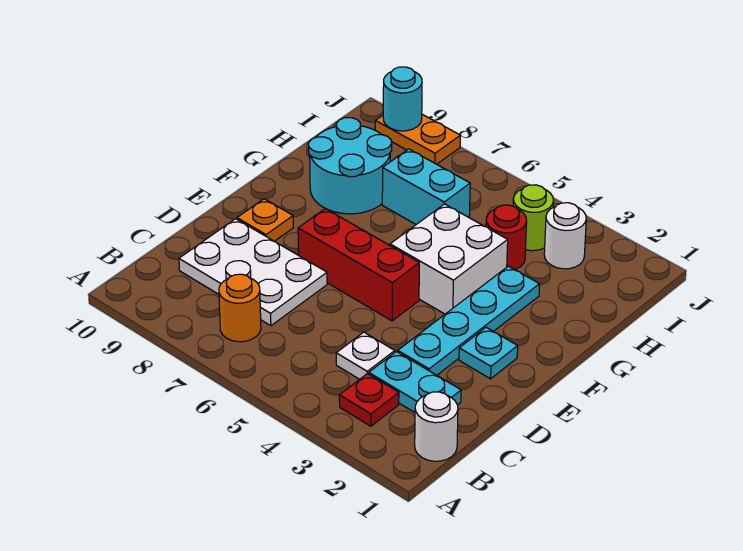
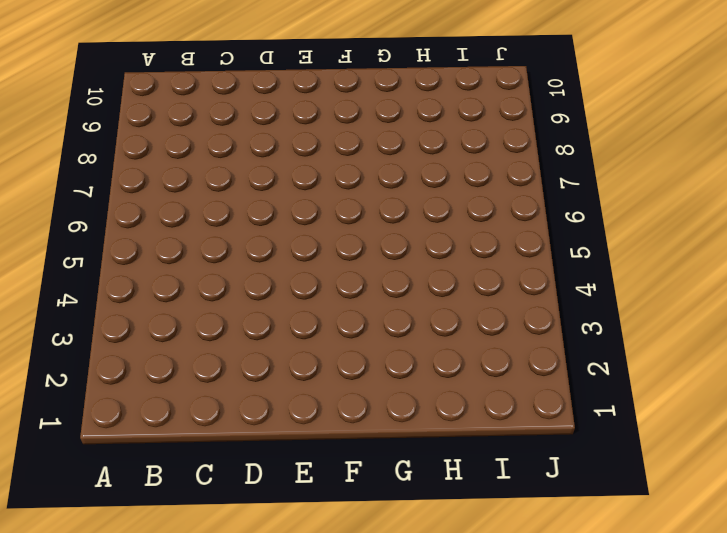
none -> white 1x1 round brick [415,392,458,461]
none -> red 1x1 plate [339,374,399,426]
none -> orange 1x1 round brick [219,274,261,342]

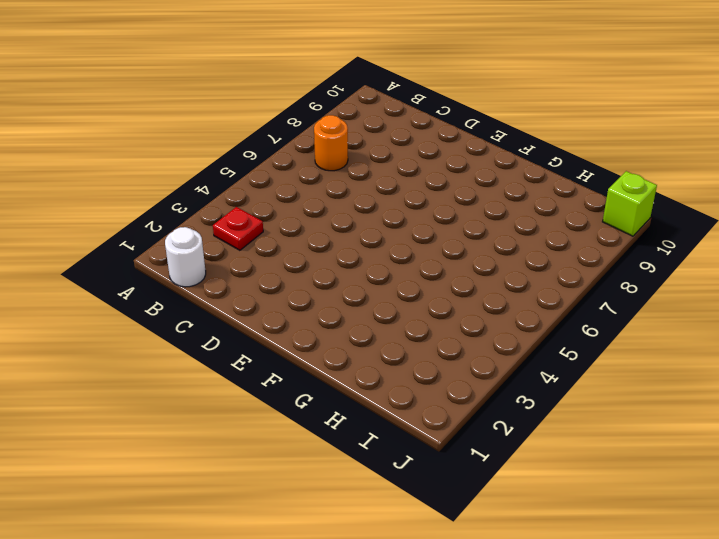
lime 1x1 brick [603,171,657,236] -> none
none -> cyan 1x2 plate [369,352,461,412]
none -> white 1x1 plate [336,332,395,379]
none -> white 2x3 plate [179,219,327,326]

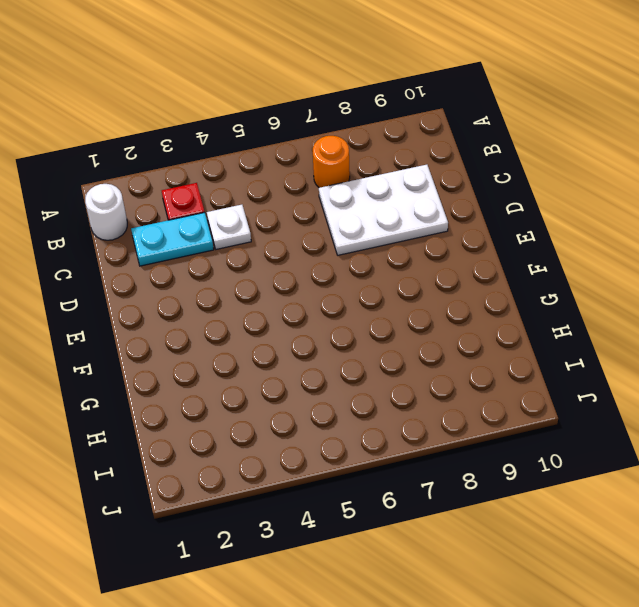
none -> cyan 1x4 plate [398,266,540,375]
none -> cyan 1x1 plate [459,327,518,379]
none -> red 1x3 brick [298,209,419,321]

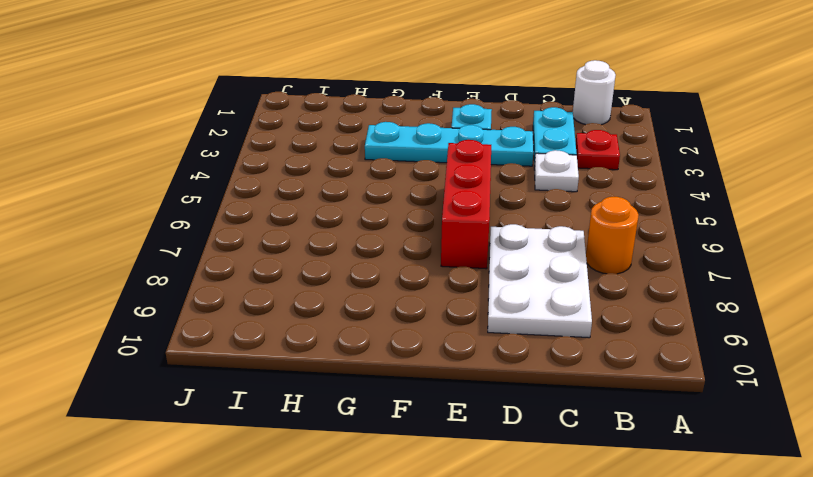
none -> orange 1x1 plate [237,199,293,241]
none -> white 2x2 brick [390,204,508,314]
none -> cyan 2x2 round brick [309,118,392,214]

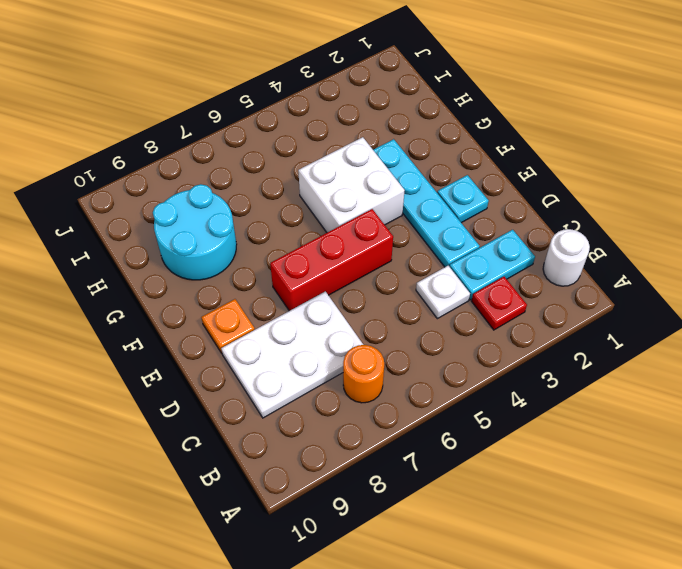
none -> red 1x1 round brick [486,205,527,270]
none -> cyan 1x2 brick [382,149,470,224]
none -> white 1x1 round brick [544,203,586,269]

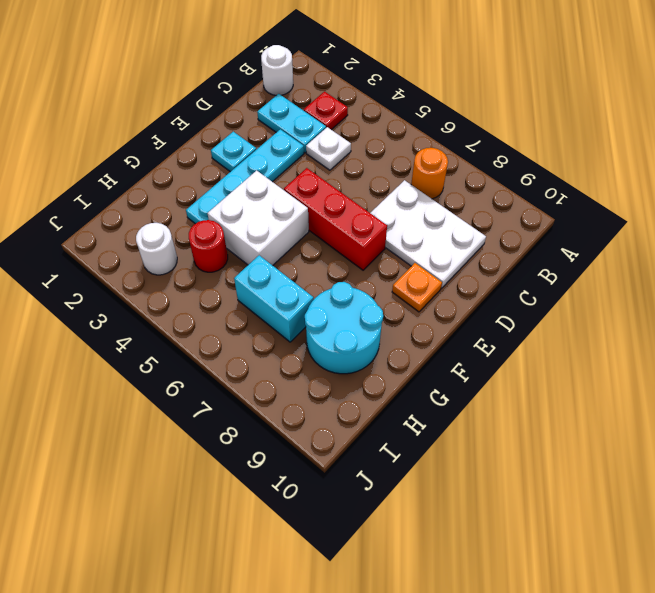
none -> lime 1x1 round brick [513,185,554,251]
none -> orange 1x2 plate [375,114,460,164]
none -> cyan 1x1 round brick [383,67,422,131]

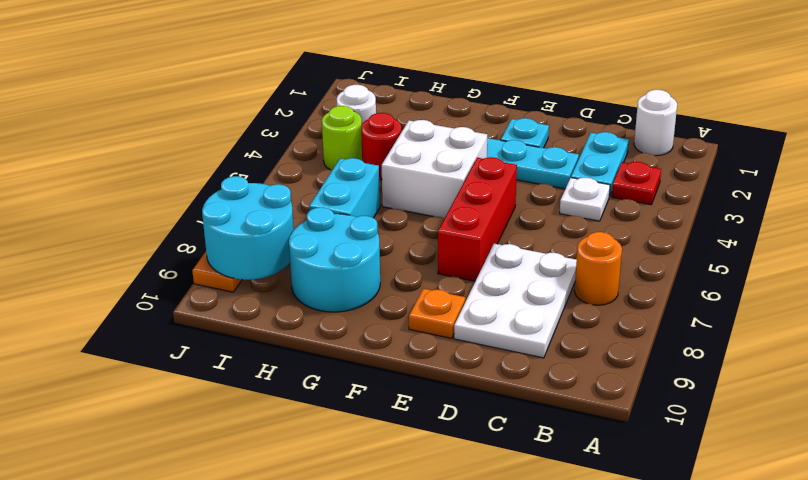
cyan 2x2 round brick [202,176,294,280] -> cyan 1x1 round brick [383,67,422,131]

